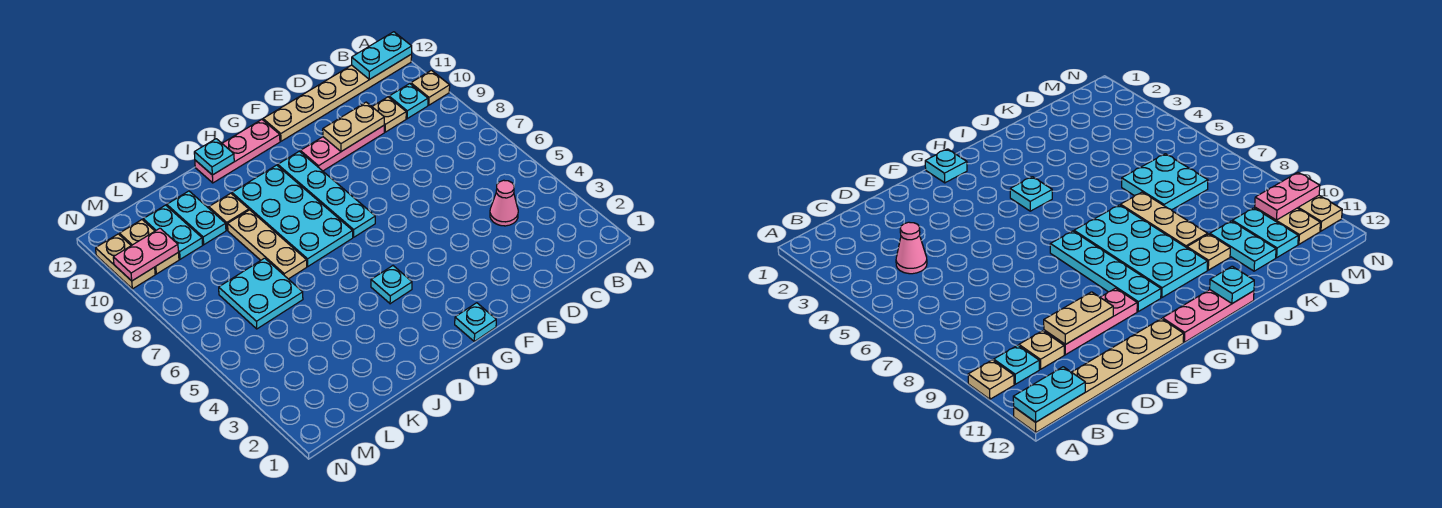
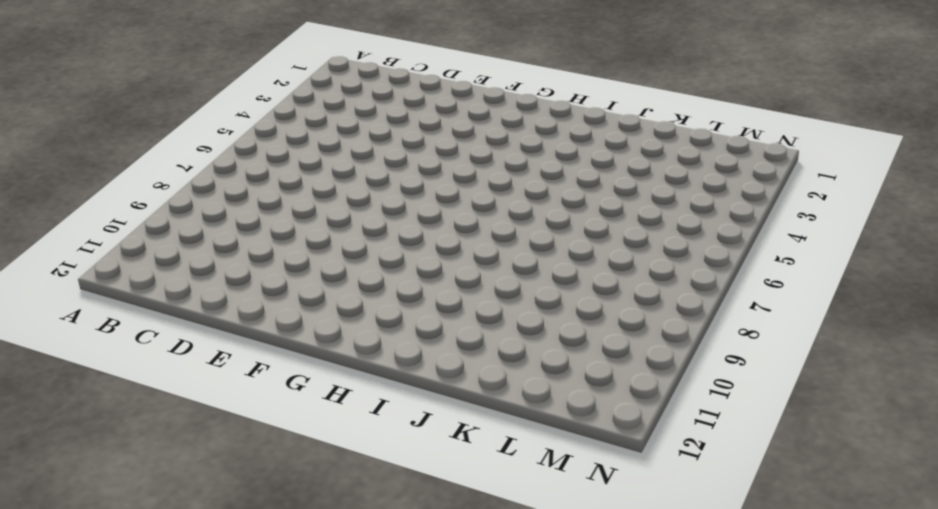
none -> tan 1x1 plate [411,70,450,105]
none -> tan 1x6 plate [263,54,412,141]
none -> cyan 1x1 plate [389,84,428,119]

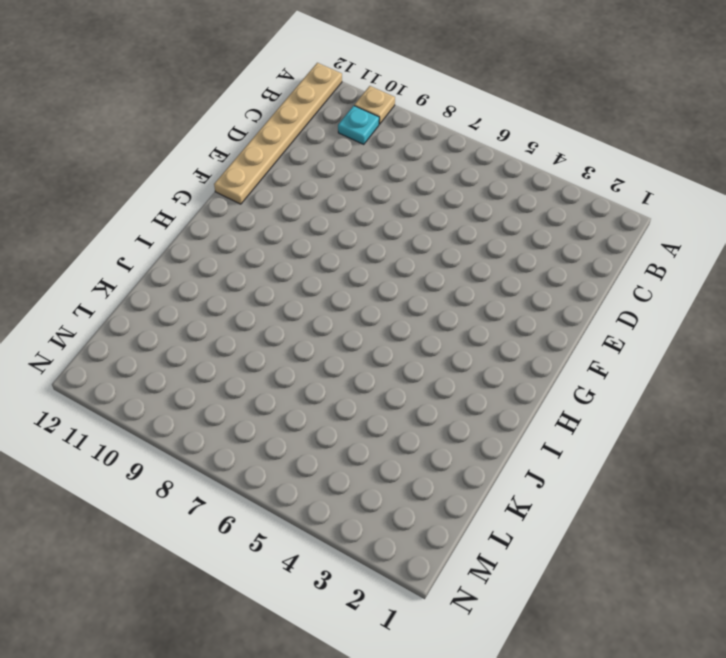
none -> pink 1x1 cone [490,180,518,226]
none -> tan 1x1 plate [372,97,406,132]
none -> pink 1x3 plate [300,126,384,171]

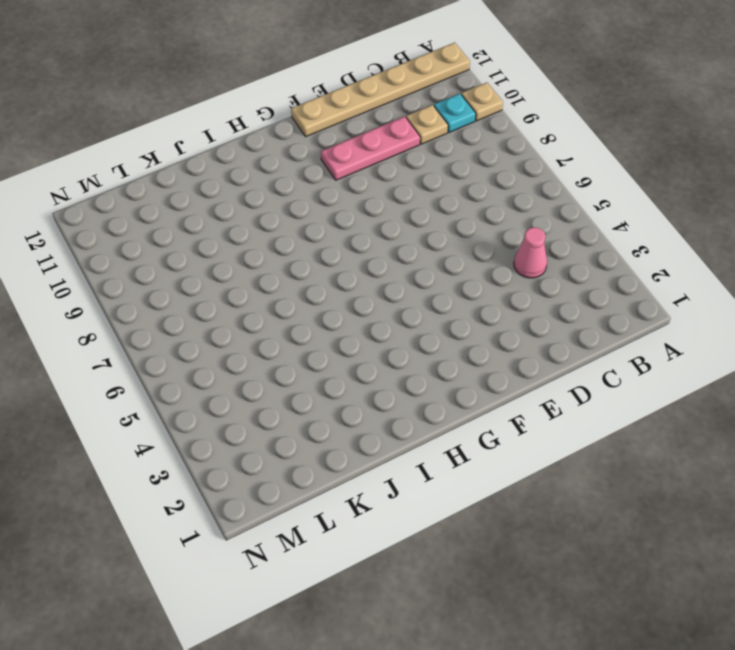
none -> cyan 1x1 plate [455,303,496,341]
none -> cyan 1x4 plate [278,151,375,237]
none -> pink 1x3 plate [195,120,280,183]

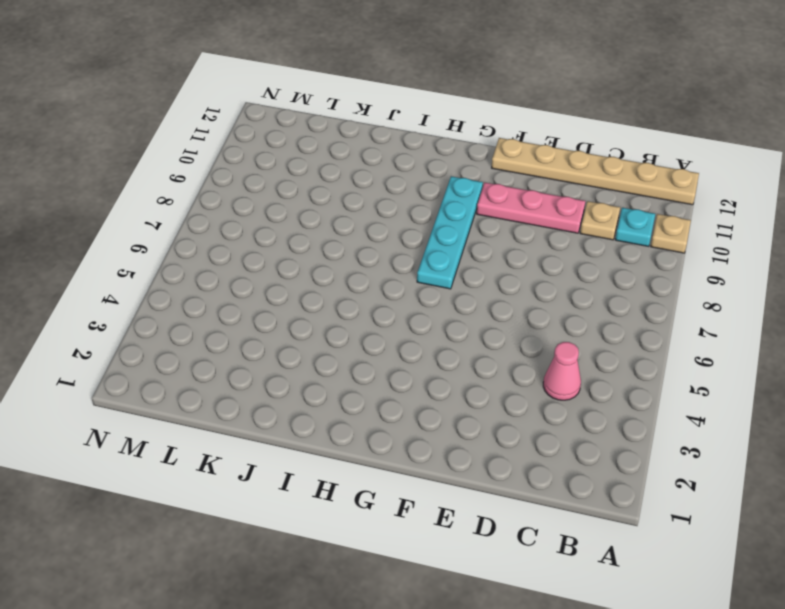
none -> cyan 1x1 plate [455,303,496,341]
none -> pink 1x3 plate [195,120,280,183]
none -> cyan 1x1 plate [371,266,412,304]

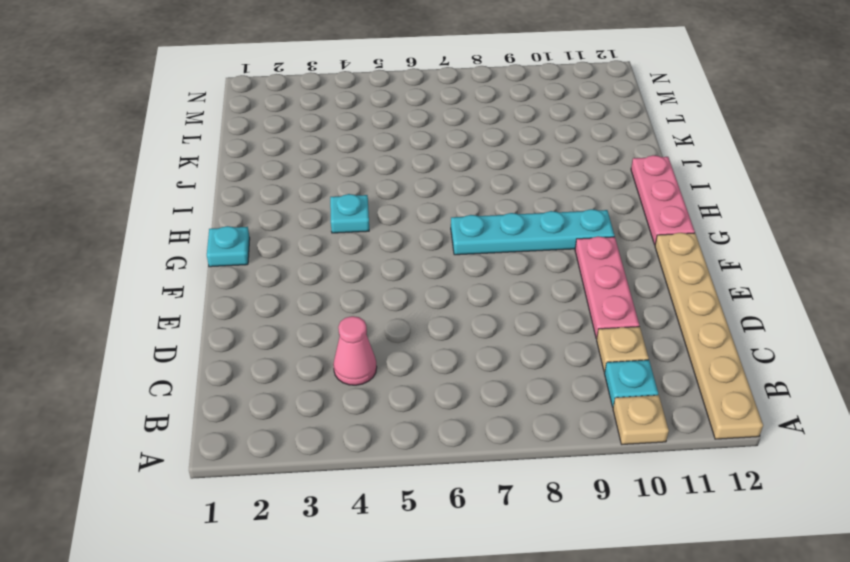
none -> cyan 2x4 plate [232,165,353,266]
none -> tan 1x3 plate [228,210,307,279]
none -> tan 1x1 plate [209,193,249,230]

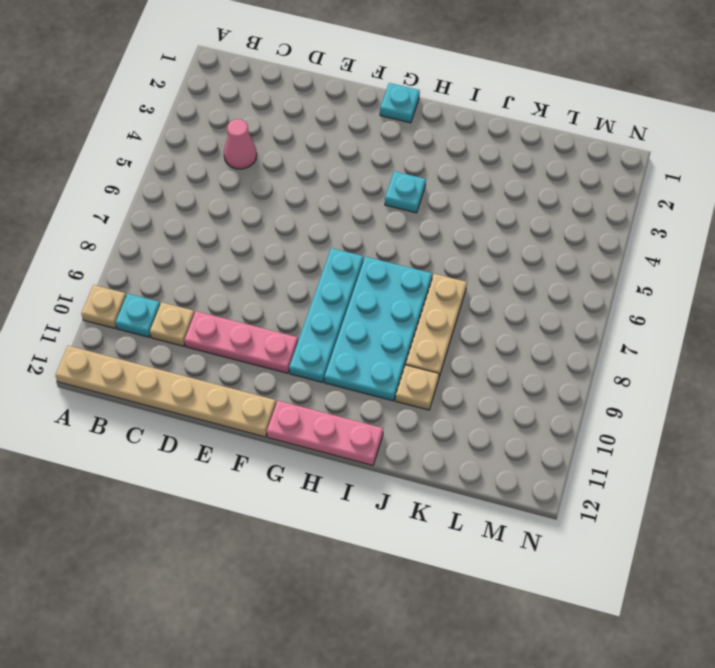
none -> cyan 2x2 plate [219,258,303,329]
none -> cyan 1x2 plate [167,191,226,245]
none -> cyan 1x2 plate [143,205,203,259]

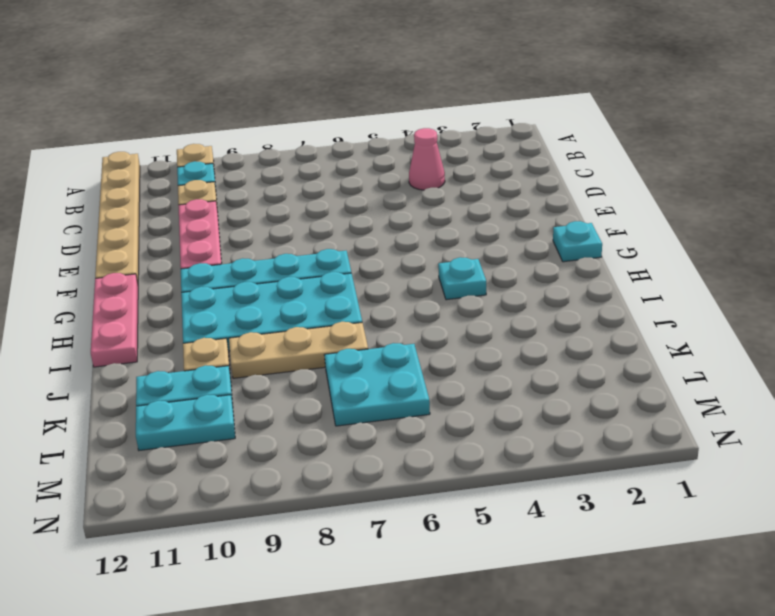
none -> tan 1x2 plate [120,220,179,274]
none -> tan 1x2 plate [96,234,155,289]
none -> cyan 1x2 plate [352,32,412,80]

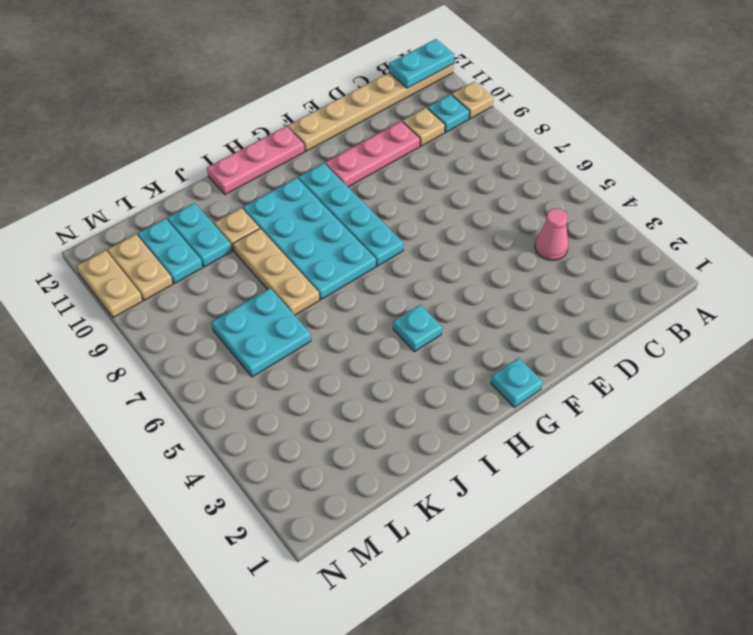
none -> tan 1x2 plate [323,102,384,152]
none -> cyan 1x1 plate [194,139,234,175]
none -> pink 1x2 plate [113,228,178,281]

